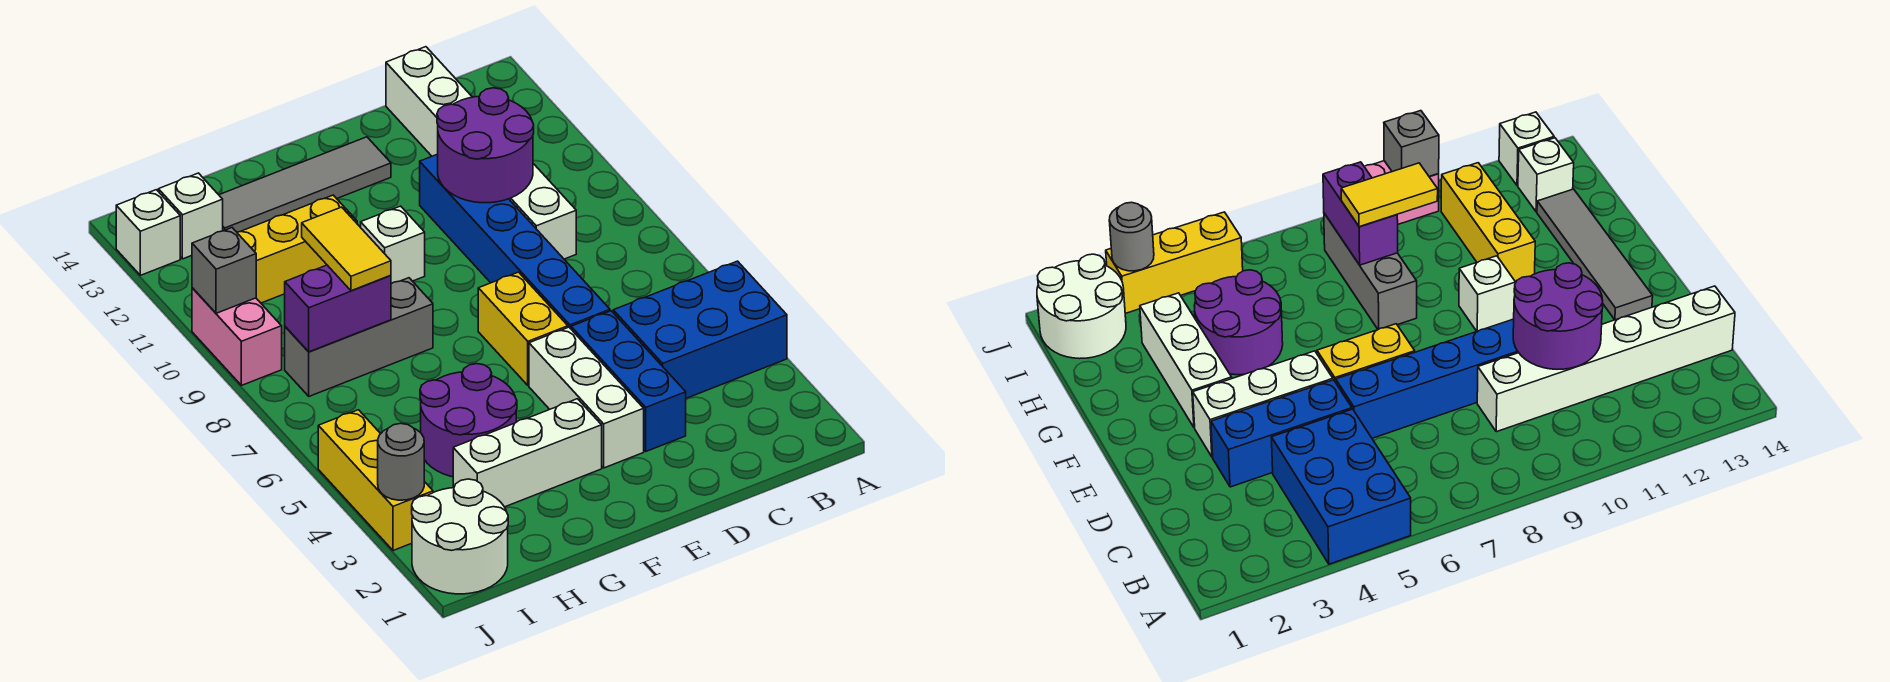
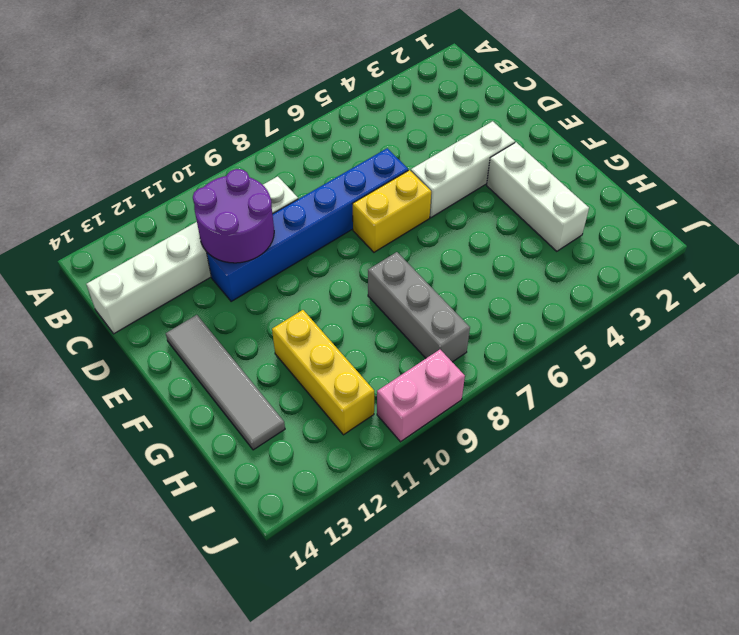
none -> blue 2x3 brick [613,261,787,398]
none -> blue 1x3 brick [571,311,686,451]
none -> white 1x1 brick [361,206,425,284]

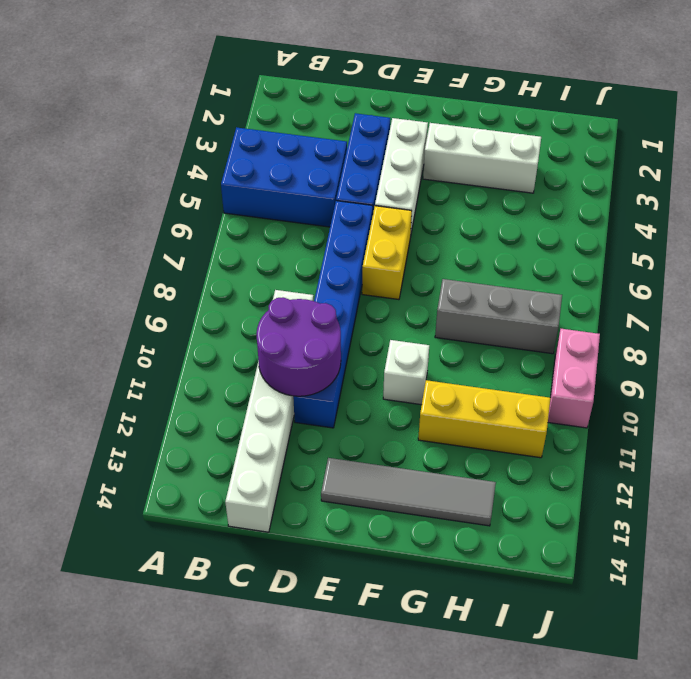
none -> purple 2x2 round brick [420,364,517,477]
none -> white 2x2 round brick [412,479,508,594]
none -> white 1x1 brick [158,173,223,259]

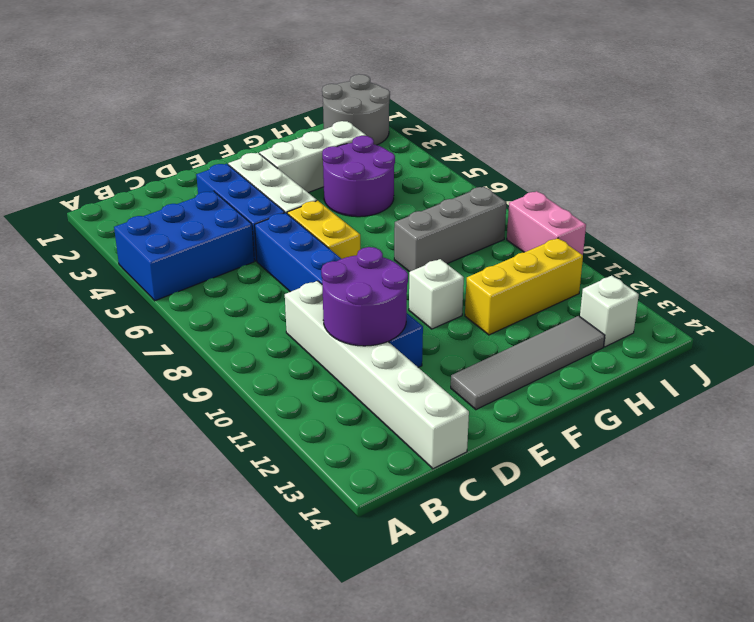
grey 2x2 round brick [322,74,390,145] -> white 2x2 round brick [412,479,508,594]
none -> yellow 1x3 brick [318,410,433,551]
none -> white 1x1 brick [116,190,180,275]
none -> purple 1x2 brick [285,265,391,352]

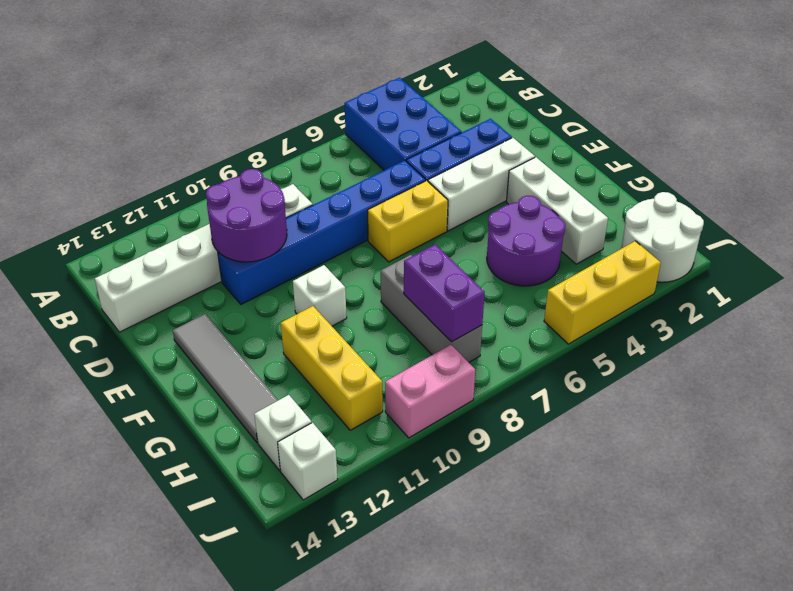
none -> grey 1x1 round brick [378,423,424,500]
none -> grey 1x1 brick [192,228,256,313]
none -> yellow 1x2 tile [302,207,391,291]

